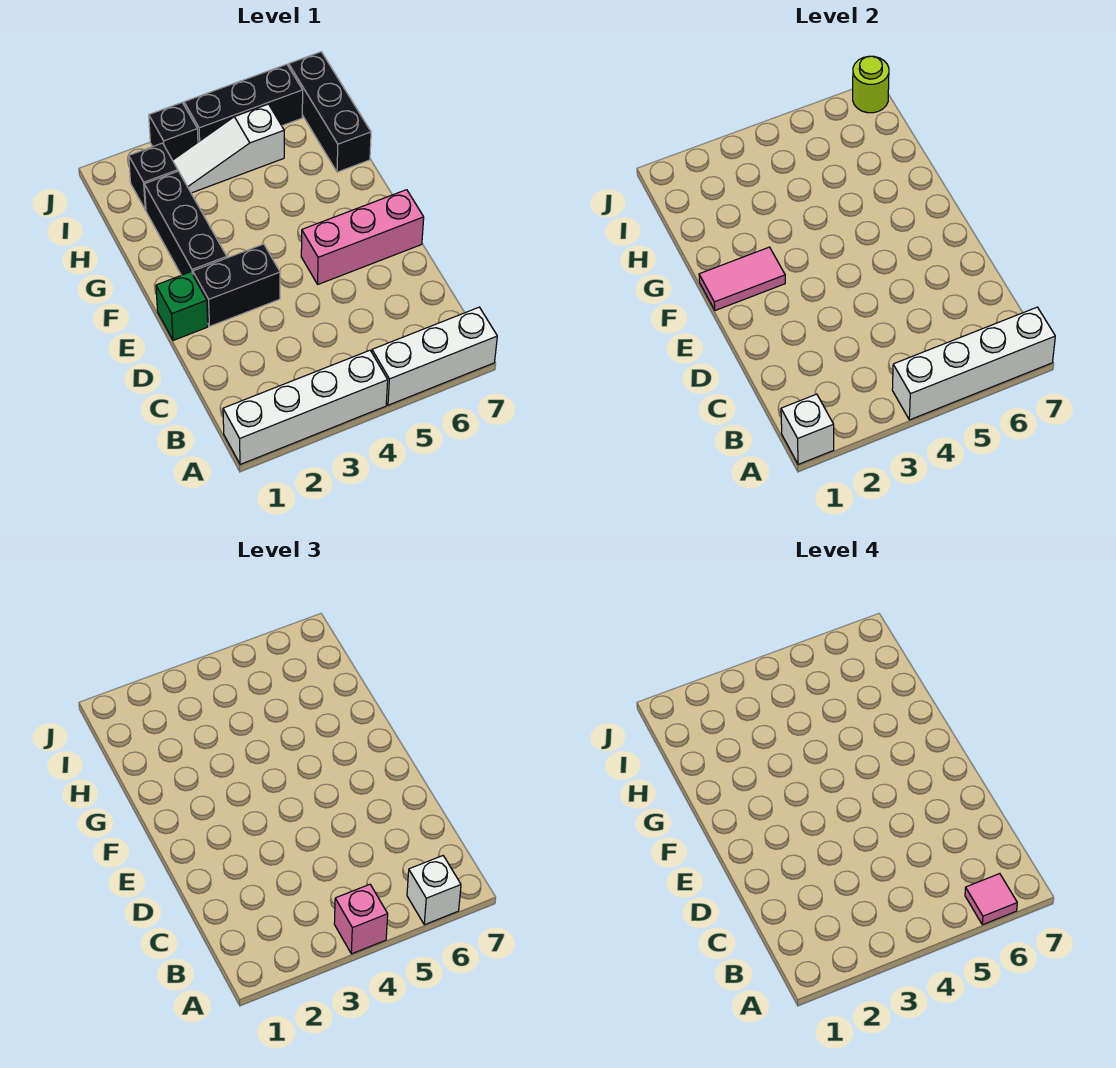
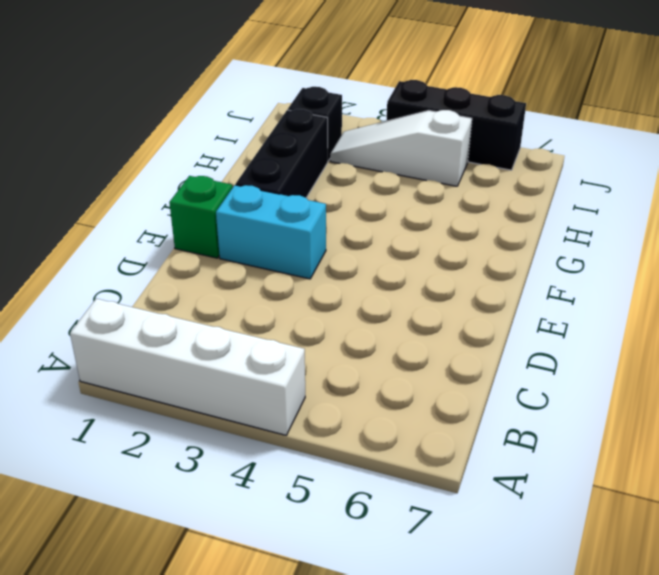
cyan 1x2 brick [216,185,326,279] -> black 1x2 brick [193,244,280,326]
none -> white 1x3 brick [372,307,497,405]
none -> pink 1x3 brick [301,190,424,284]
none -> black 1x3 brick [289,52,371,172]

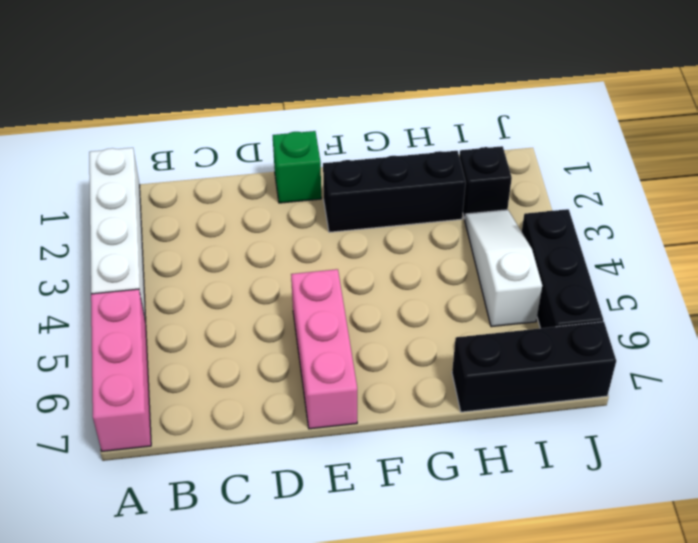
pink 1x3 brick [91,289,151,451] -> white 1x3 brick [372,307,497,405]
none -> black 1x2 brick [193,244,280,326]
none -> black 1x1 brick [149,103,198,160]
none -> white 1x1 brick [781,394,834,464]

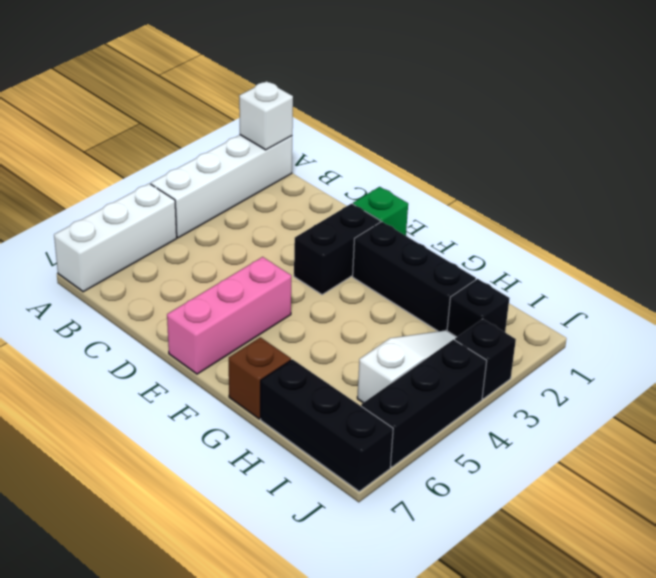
brown 1x1 brick [229,337,291,419] -> none
none -> white 1x4 brick [892,307,1055,420]
none -> pink 1x2 tile [699,247,785,310]
none -> lime 1x1 round brick [853,56,889,113]

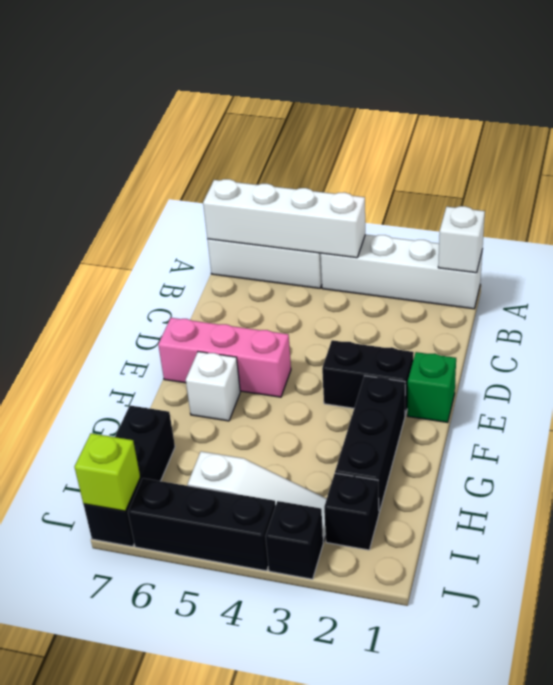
white 1x1 brick [186,352,240,421] -> white 1x1 brick moved to [407,856,461,925]
lime 1x1 brick [75,433,140,511] -> lime 1x1 round brick [853,56,889,113]
none -> pink 1x2 tile [699,247,785,310]
none -> pink 1x1 brick [334,884,388,954]
none -> pink 1x1 tile [965,874,1017,925]

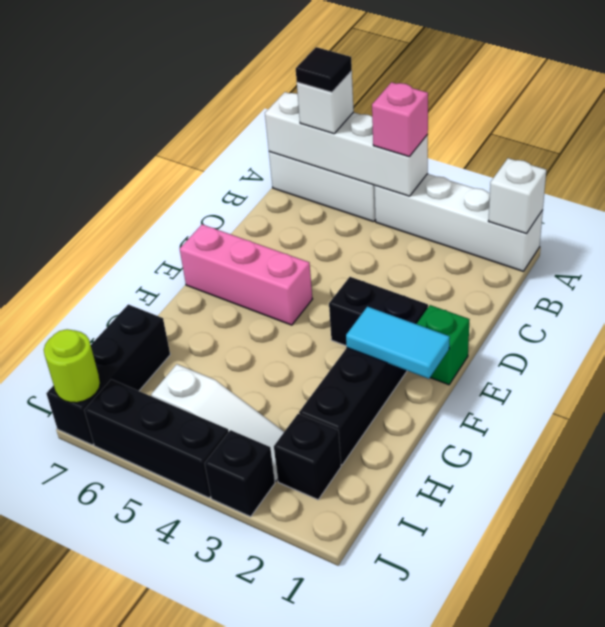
black 1x1 tile [296,47,352,92] -> pink 1x1 tile [965,874,1017,925]
cyan 1x2 tile [346,307,450,379] -> pink 1x2 tile [699,247,785,310]

